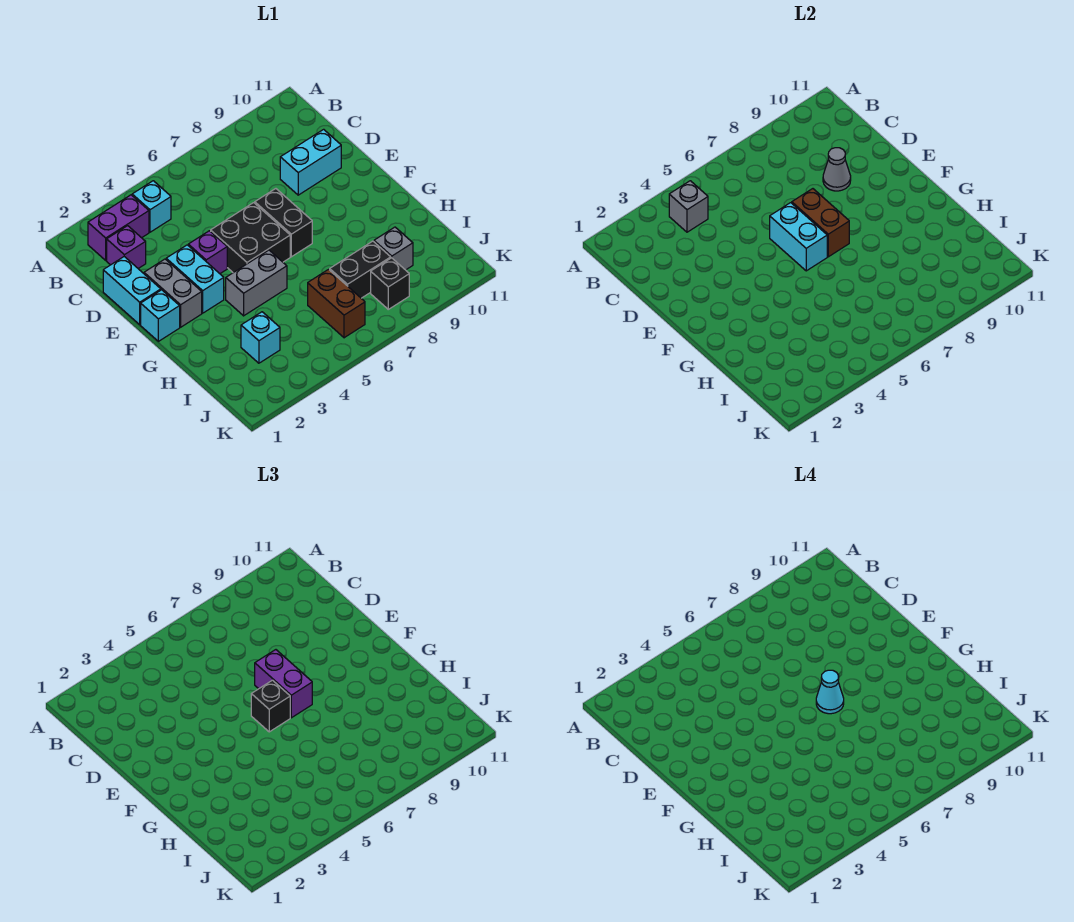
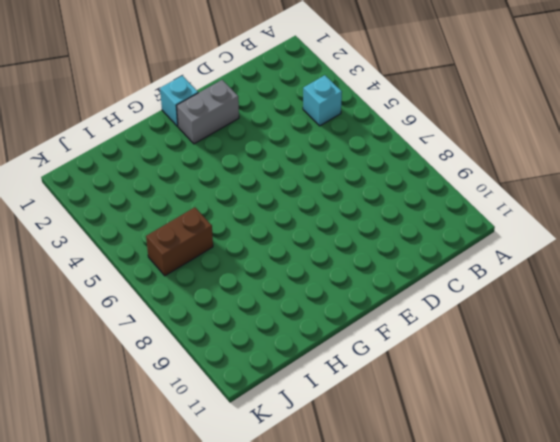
none -> purple 1x2 brick [88,195,149,260]
none -> purple 1x1 brick [107,226,146,268]
none -> cyan 1x2 brick [103,257,161,325]

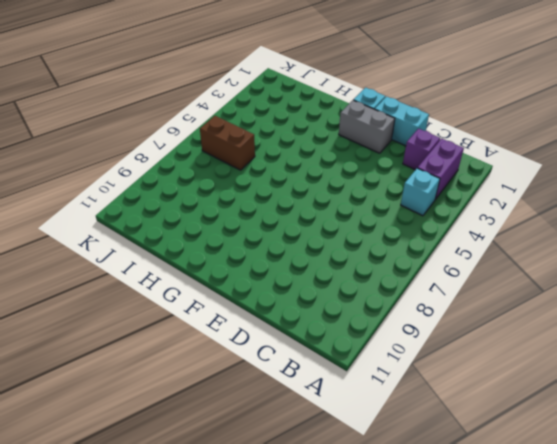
none -> cyan 1x2 brick [280,129,341,195]
none -> cyan 1x2 brick [166,245,224,313]
none -> purple 1x1 brick [188,231,227,274]

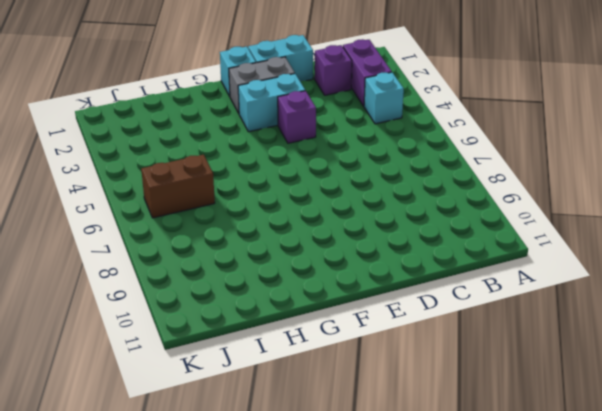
none -> cyan 1x2 brick [280,129,341,195]
none -> black 2x2 brick [211,203,290,273]
none -> black 1x2 brick [255,189,312,257]

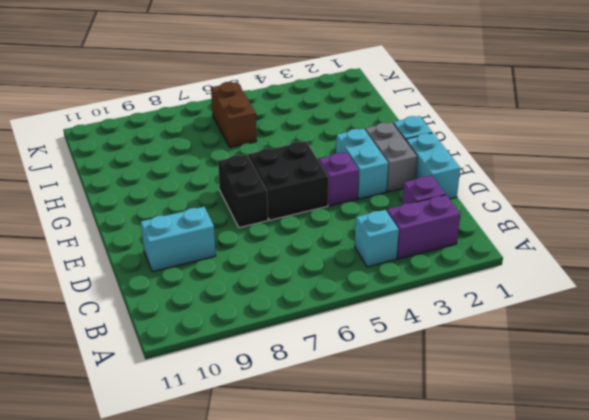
none -> grey 1x2 brick [226,250,287,316]
none -> cyan 1x1 brick [241,312,280,363]
none -> black 1x2 brick [330,241,391,298]

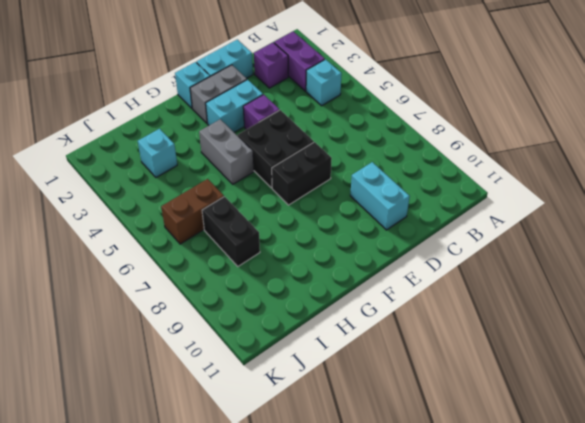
none -> grey 1x1 brick [374,227,413,270]
none -> black 1x1 brick [371,258,409,309]
none -> grey 1x1 brick [669,181,708,232]

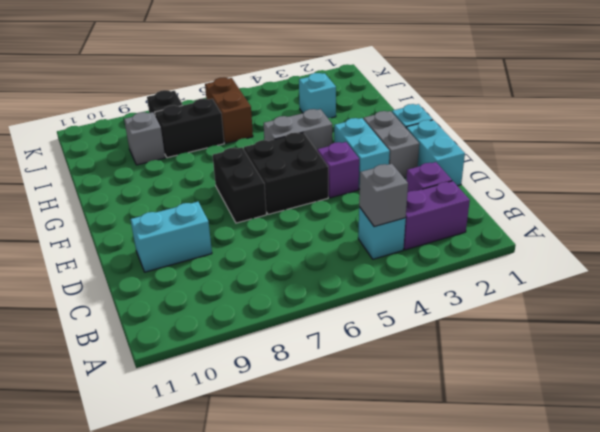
none -> grey 1x1 cone [823,148,851,191]
none -> cyan 1x2 brick [770,203,827,271]
none -> brown 1x2 brick [792,189,849,257]

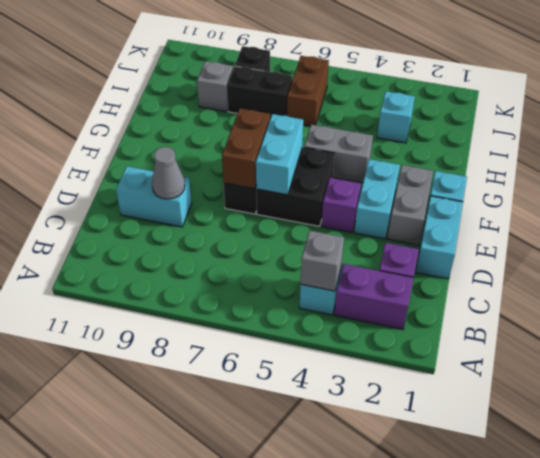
none -> purple 1x2 brick [255,650,312,718]
none -> black 1x1 brick [251,680,290,732]
none -> cyan 1x1 cone [816,670,844,714]

